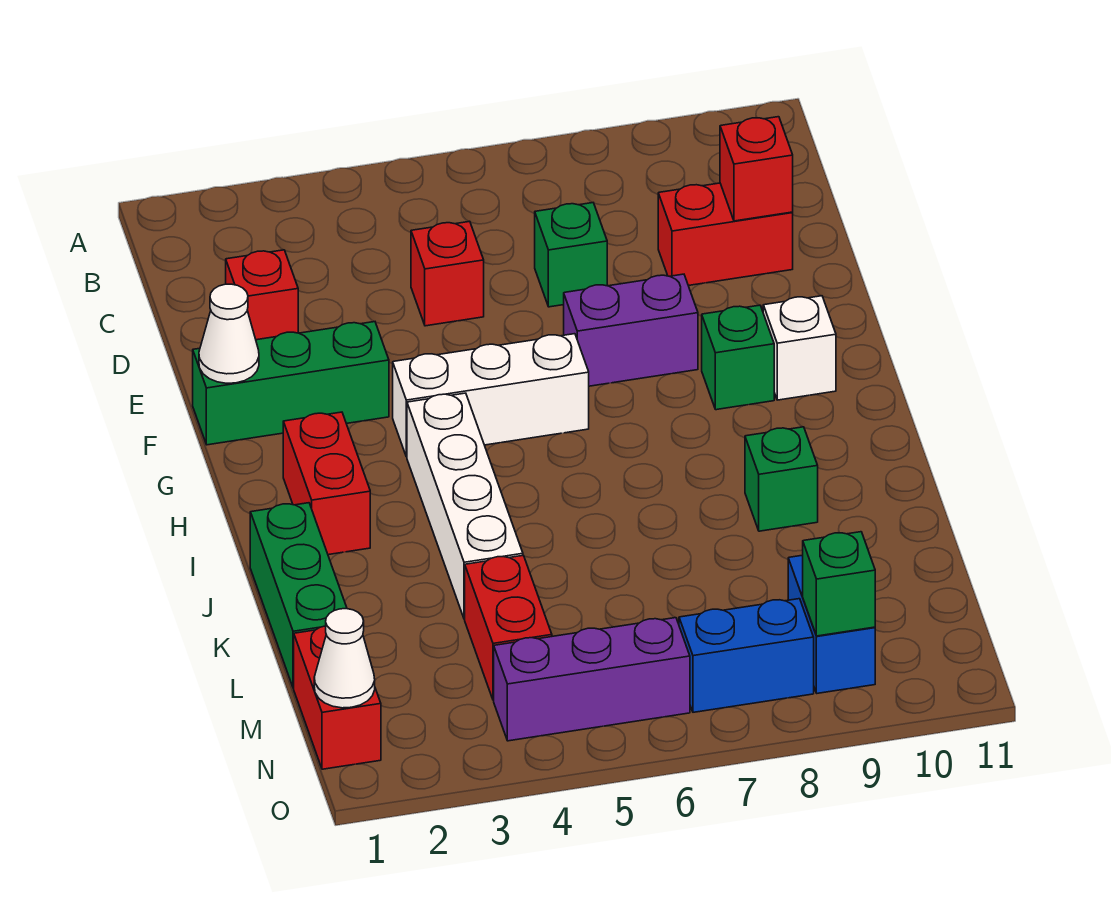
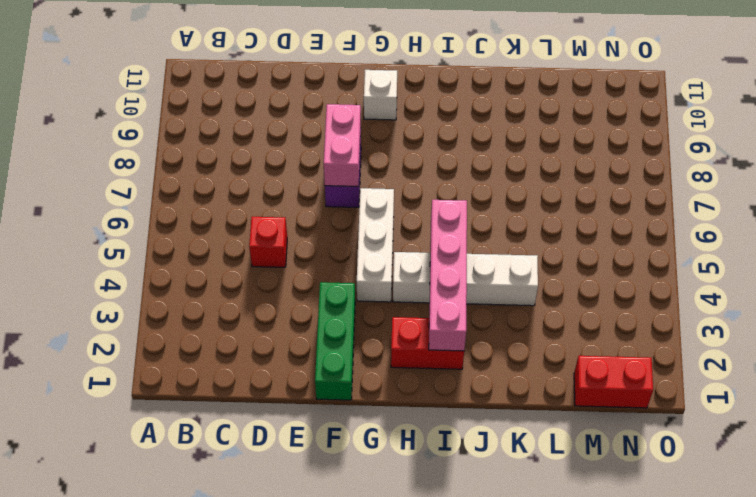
pink 1x2 brick [324,104,361,186] -> none
pink 1x4 brick [429,200,467,351] -> none
none -> red 1x1 brick [226,250,298,340]
none -> green 1x1 brick [535,203,607,307]
none -> red 1x2 brick [658,183,793,286]

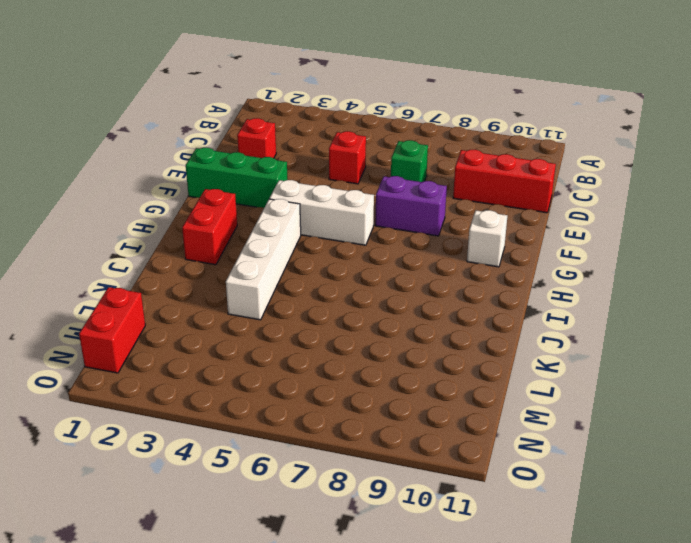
red 1x3 brick [453,150,556,213] -> red 1x2 brick [658,183,793,286]
none -> green 1x1 brick [702,305,774,410]
none -> green 1x3 brick [250,503,347,688]
none -> green 1x1 brick [745,427,818,531]

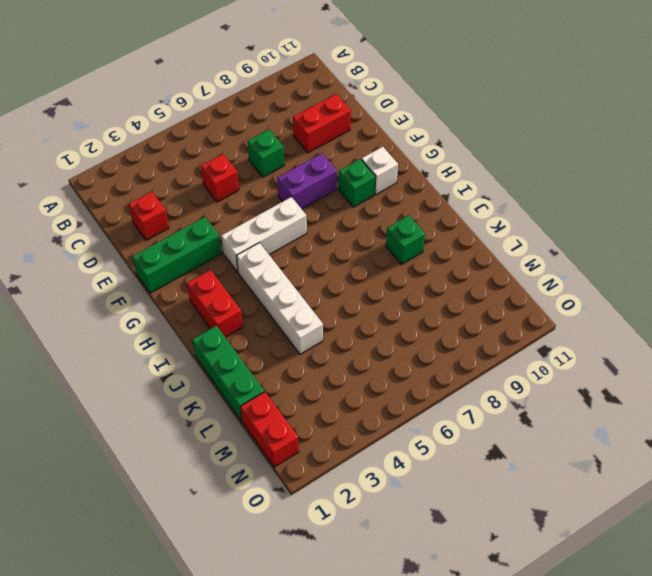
none -> red 1x2 brick [465,556,552,700]
none -> blue 1x2 brick [788,555,875,693]
none -> purple 1x3 brick [494,618,690,741]

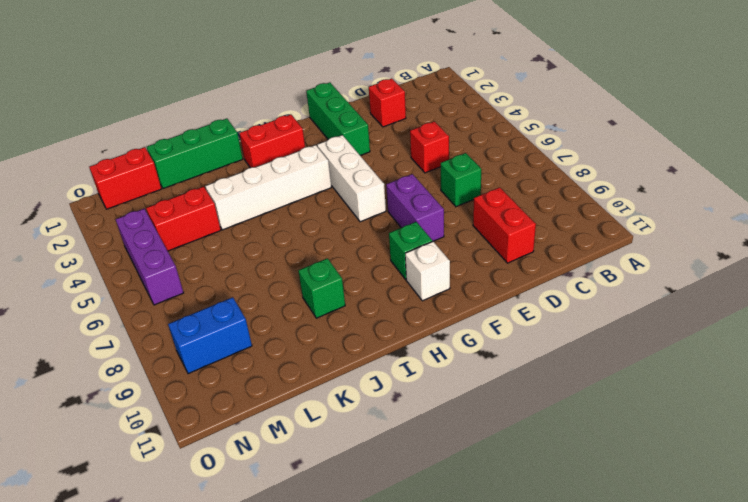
none -> blue 1x2 brick [679,599,814,712]
none -> red 1x1 brick [720,117,793,221]
none -> white 1x1 cone [199,284,259,383]

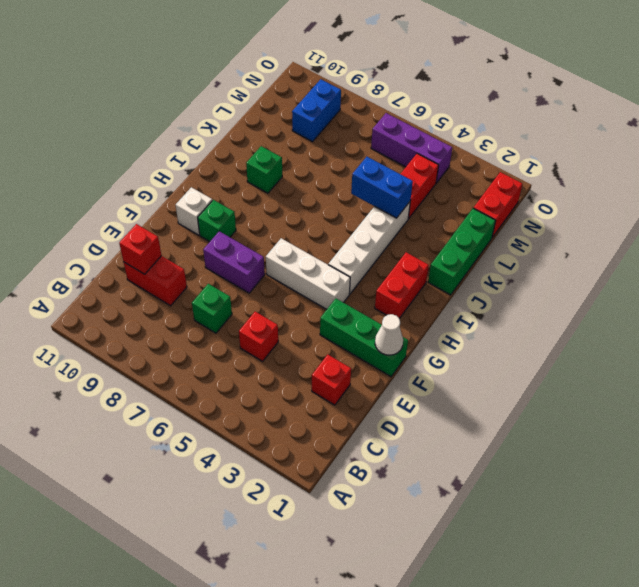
blue 1x2 brick [351,157,413,218] -> blue 1x2 brick moved to [679,599,814,712]
none -> white 1x1 cone [314,609,375,708]
none -> green 1x1 brick [803,532,875,636]

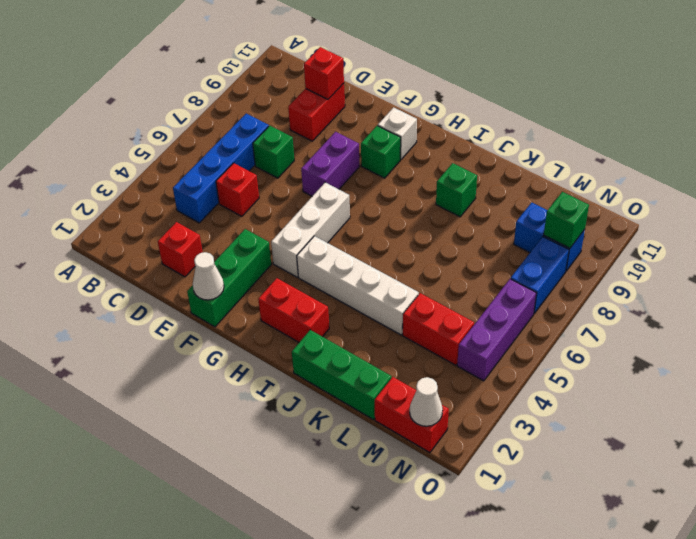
blue 1x4 brick [173,114,269,223] -> none

